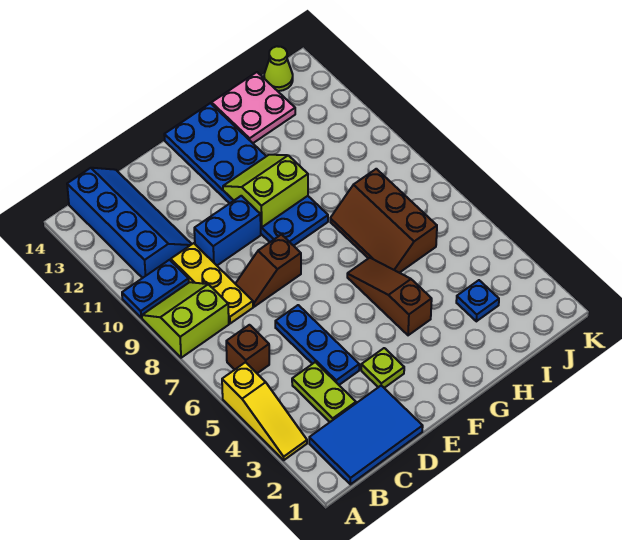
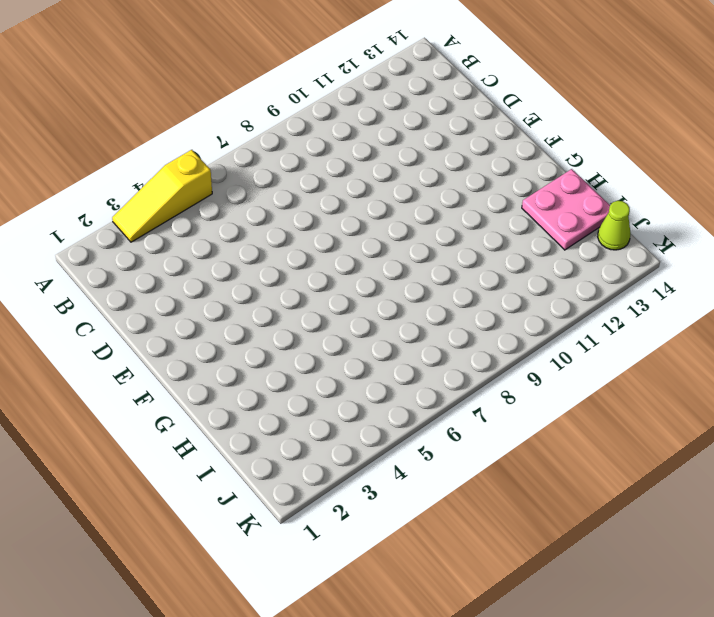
none -> lime 2x2 slope [142,282,229,358]
none -> blue 1x2 plate [122,260,189,318]
none -> blue 2x3 tile [309,386,423,484]

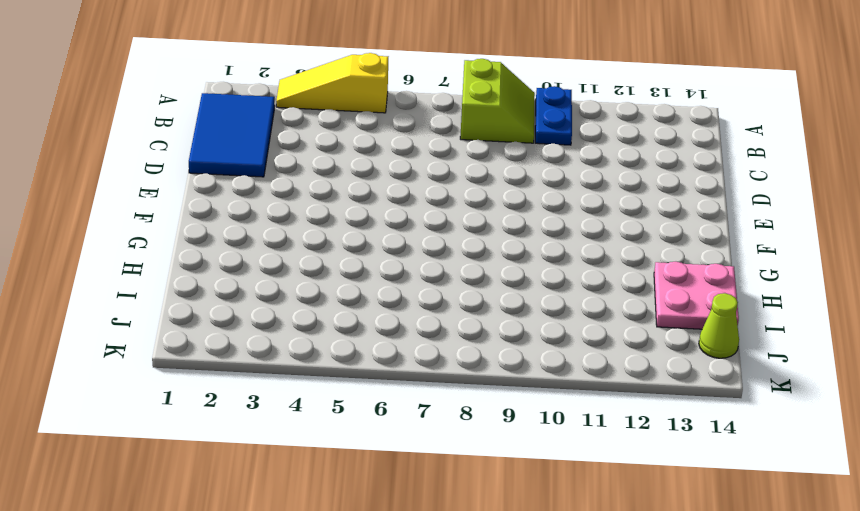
none -> brown 1x1 brick [226,325,269,373]
none -> blue 2x4 slope [67,168,192,278]
none -> lime 1x2 plate [292,362,356,422]

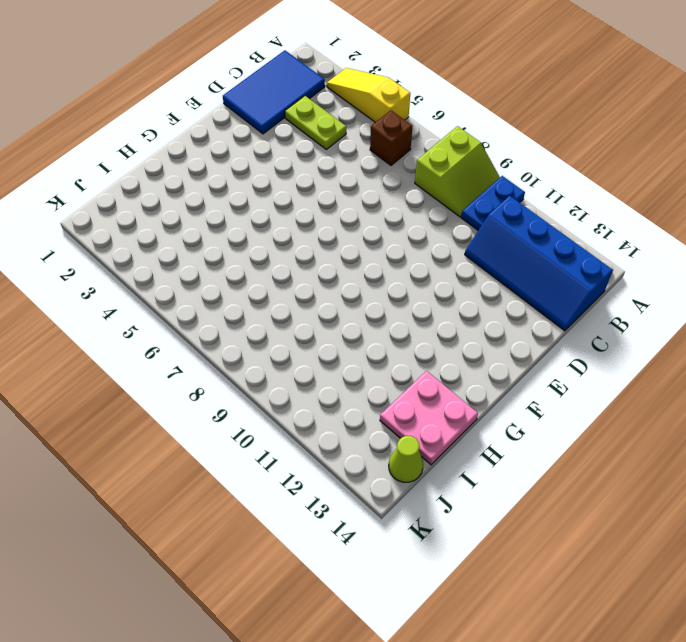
none -> yellow 1x3 plate [171,243,253,324]
none -> blue 1x3 plate [275,305,359,385]
none -> brown 1x2 slope [235,235,301,307]

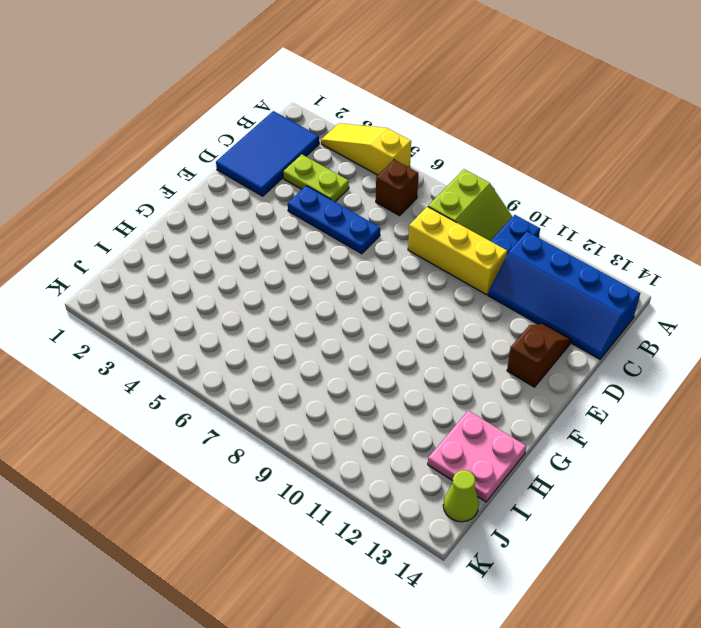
yellow 1x3 brick [408,207,507,295] -> yellow 1x3 plate [171,243,253,324]
brown 1x2 slope [507,324,571,387] -> brown 1x2 slope moved to [235,235,301,307]
none -> blue 1x2 brick [194,196,261,265]
none -> lime 1x1 plate [361,348,404,388]
none -> blue 2x6 plate [164,103,328,246]

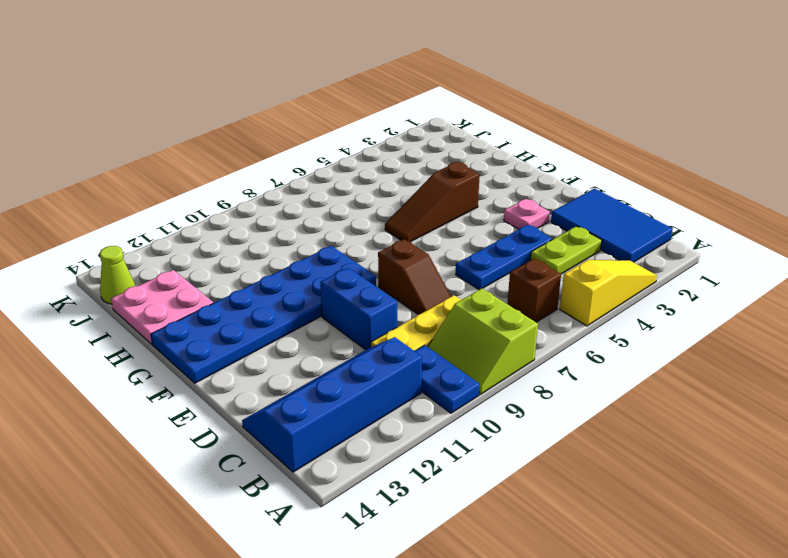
pink 1x1 plate [504,199,550,229] -> lime 1x1 plate [361,348,404,388]
none -> brown 2x3 slope [330,169,437,273]
none -> blue 1x1 plate [456,280,499,321]
none -> lime 2x2 slope [223,155,308,227]

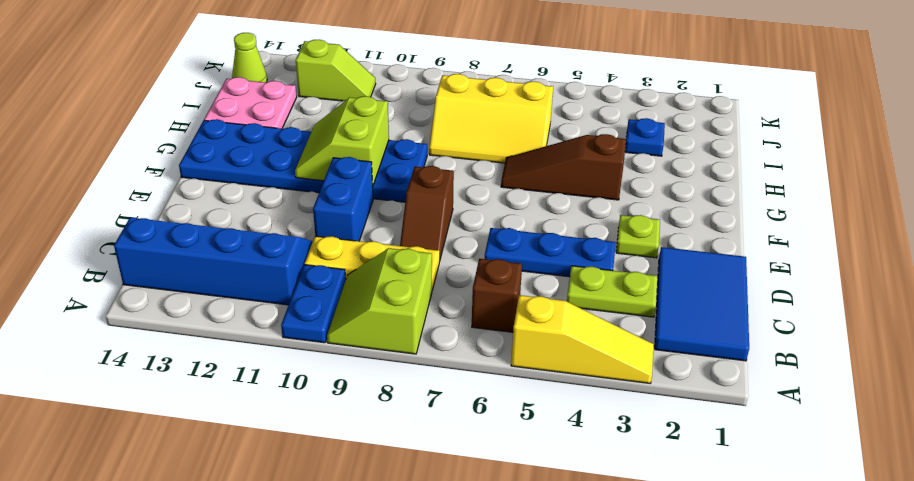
yellow 2x3 slope [429,74,553,163] -> brown 2x3 slope [330,169,437,273]
lime 1x2 slope [296,40,376,101] -> none

